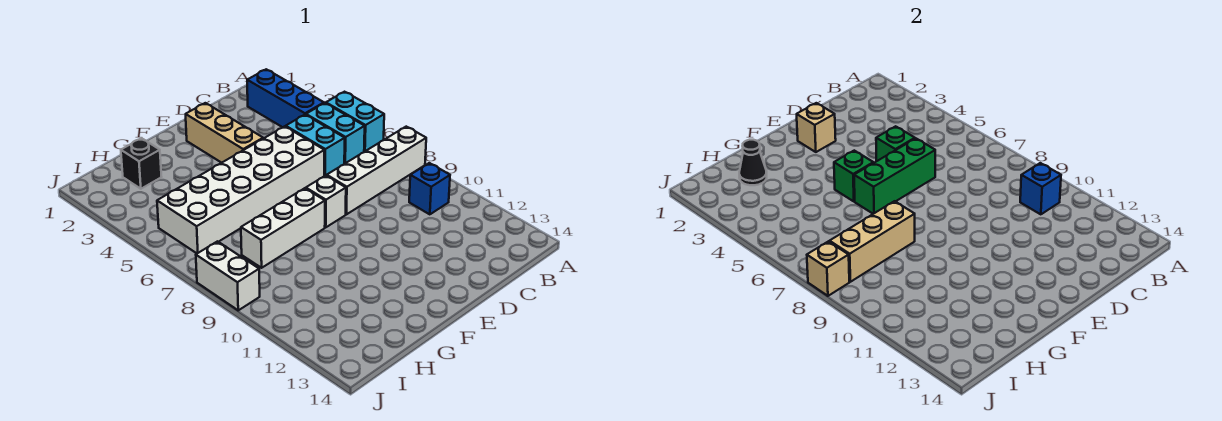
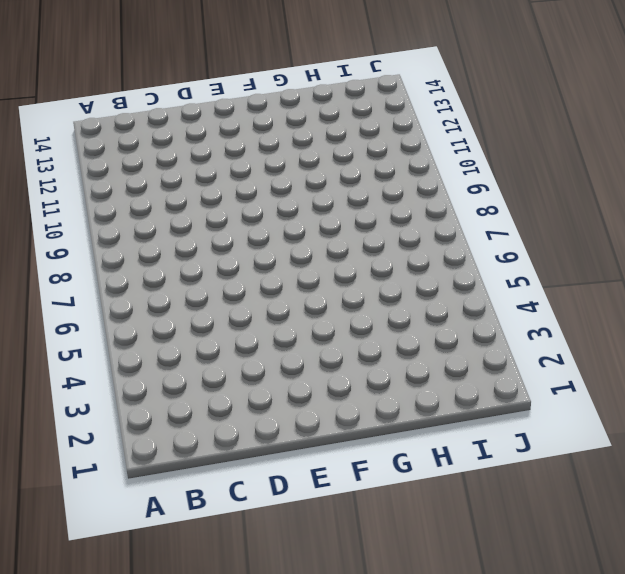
none -> cyan 1x2 brick [326,92,384,152]
none -> white 1x4 brick [327,127,426,214]
none -> blue 1x3 brick [247,69,324,127]

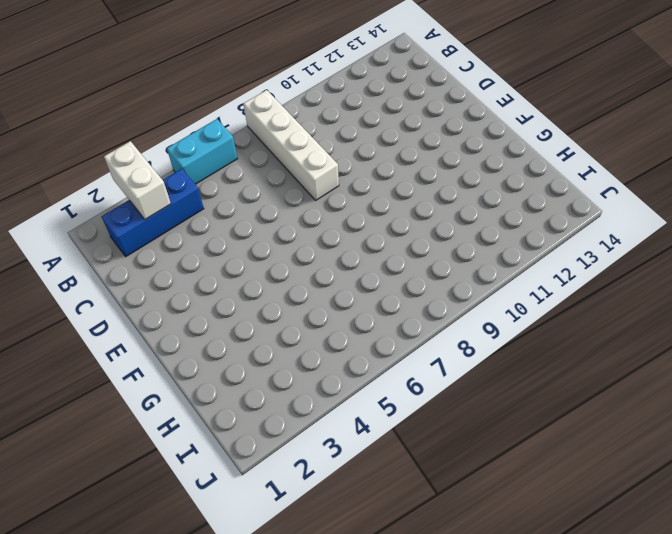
white 1x2 brick [104,141,171,219] -> white 1x2 brick turned to [196,241,260,310]
none -> cyan 1x2 brick [306,103,365,164]
none -> blue 1x1 brick [409,163,450,214]
none -> cyan 1x2 brick [286,115,345,176]

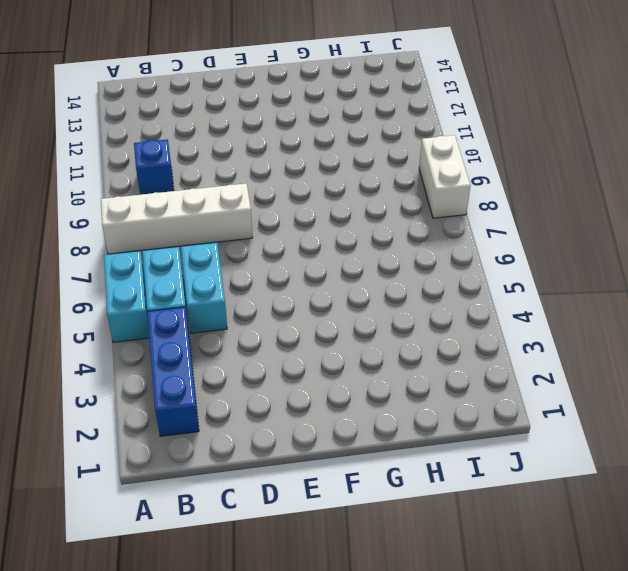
none -> white 2x6 brick [157,126,324,253]
none -> tan 1x3 brick [186,103,263,163]
none -> white 1x1 brick [306,175,346,227]

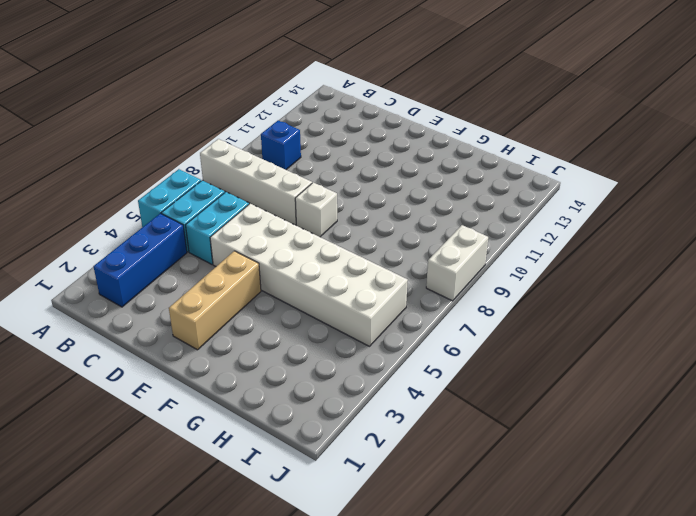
none -> white 1x3 brick [241,188,325,268]
none -> black 1x1 brick [121,138,161,189]
none -> blue 1x1 brick [1020,163,1061,214]

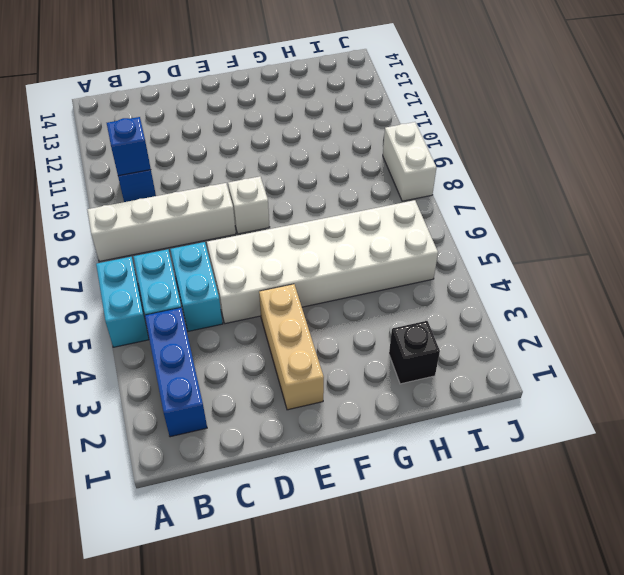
none -> white 1x3 brick [241,188,325,268]
none -> green 1x1 brick [876,126,915,161]
none -> green 1x3 brick [854,138,935,214]

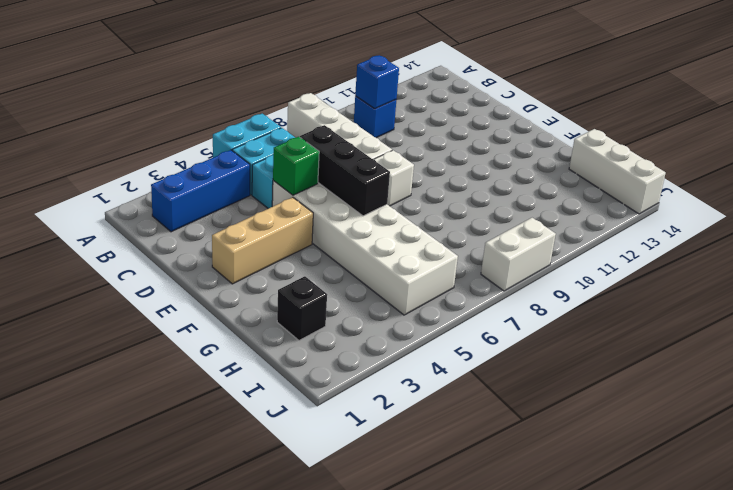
black 1x3 brick [300,125,390,216] -> green 1x3 brick [854,138,935,214]
white 1x3 brick [569,129,666,214] -> white 1x3 brick moved to [241,188,325,268]
none -> tan 1x1 brick [797,103,836,152]
none -> green 1x1 brick [834,151,873,201]
none -> tan 1x3 brick [830,201,915,282]

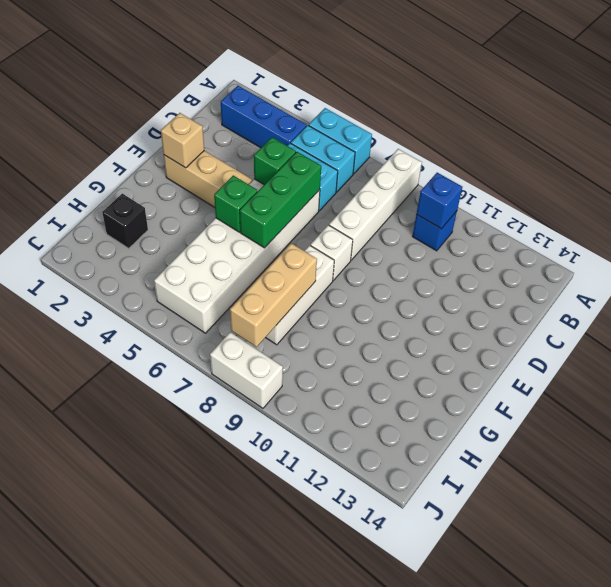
none -> black 1x1 cone [739,140,767,185]
none -> tan 1x1 brick [807,241,849,296]

